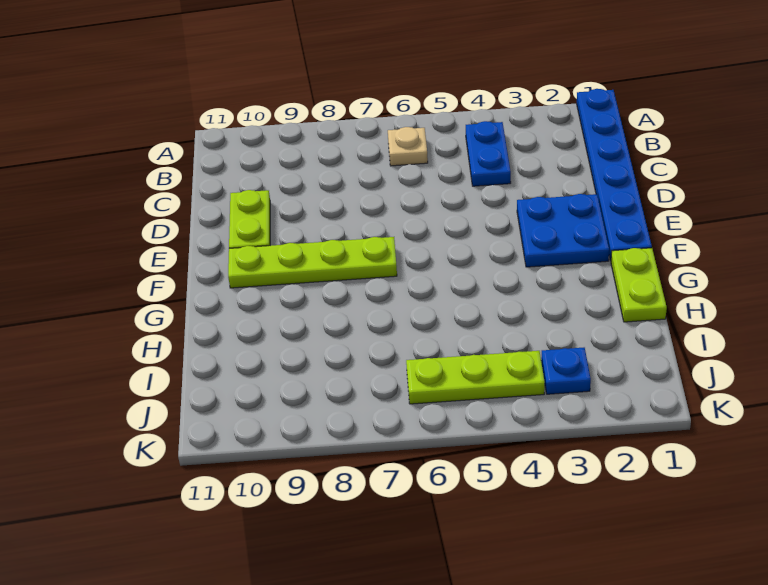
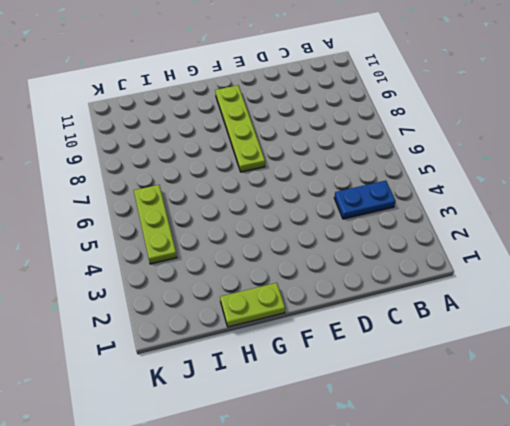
none -> blue 1x6 plate [577,89,652,261]
none -> tan 1x1 plate [388,127,428,166]

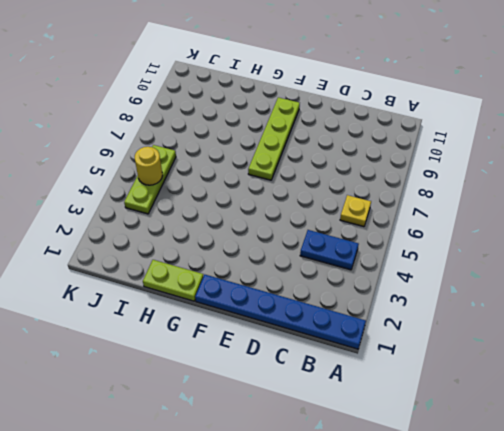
yellow 1x1 plate [340,195,371,227] -> tan 1x1 plate [388,127,428,166]
yellow 1x1 round brick [135,147,162,185] -> none
none -> lime 1x2 plate [229,190,270,248]
none -> blue 2x2 plate [517,194,609,267]

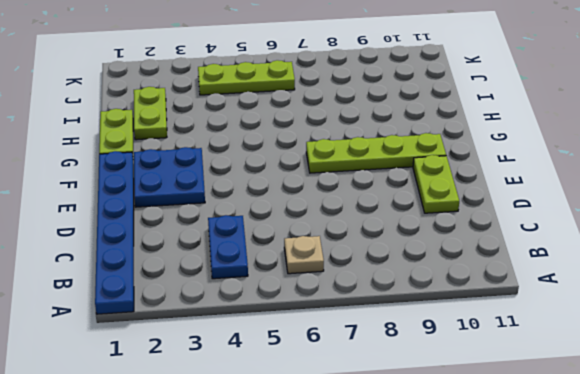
lime 1x2 plate [134,87,167,140] -> none
none -> blue 1x1 plate [541,348,591,394]

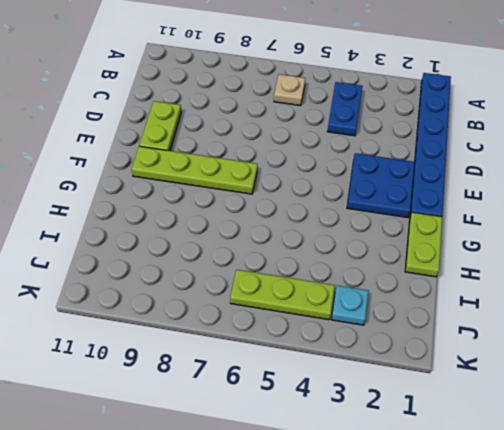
cyan 1x1 plate [331,286,369,325] -> blue 1x1 plate [541,348,591,394]

